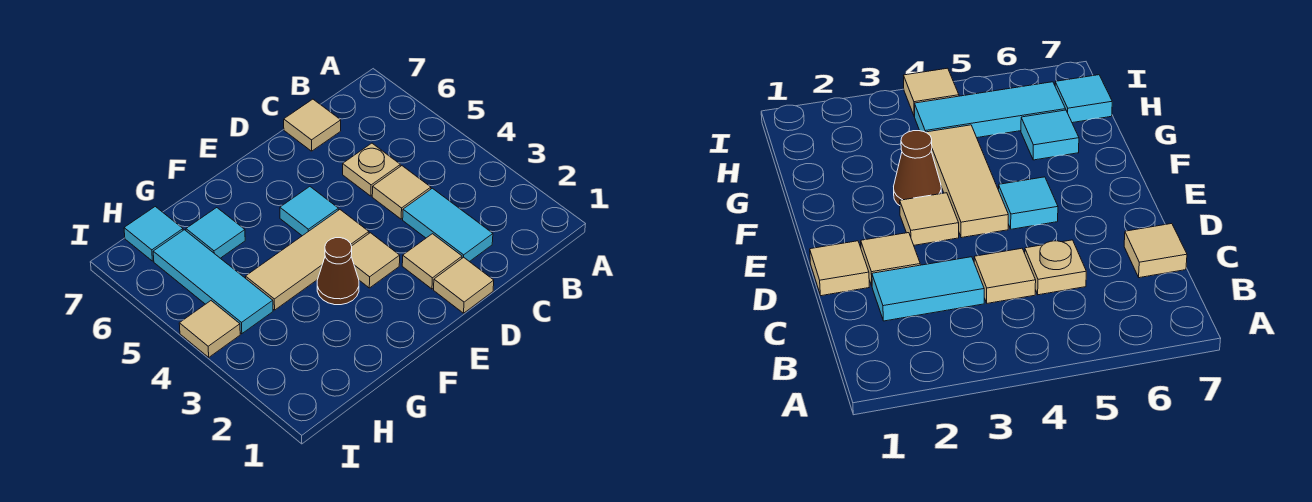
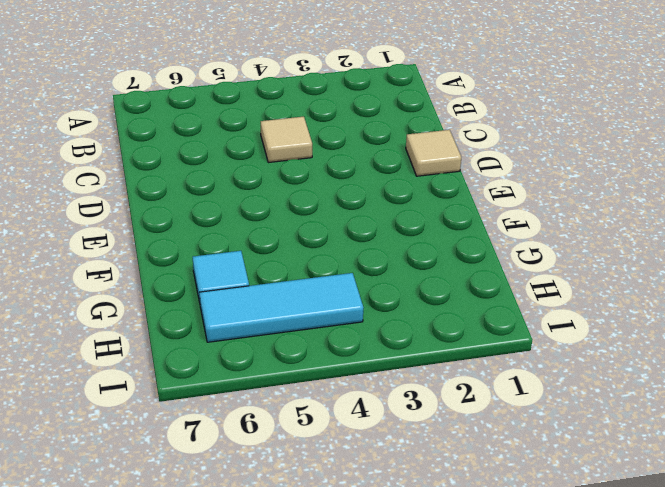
none -> cyan 1x2 tile [403,188,493,262]
none -> tan 1x1 plate [343,143,400,196]
none -> tan 1x1 tile [284,99,341,151]

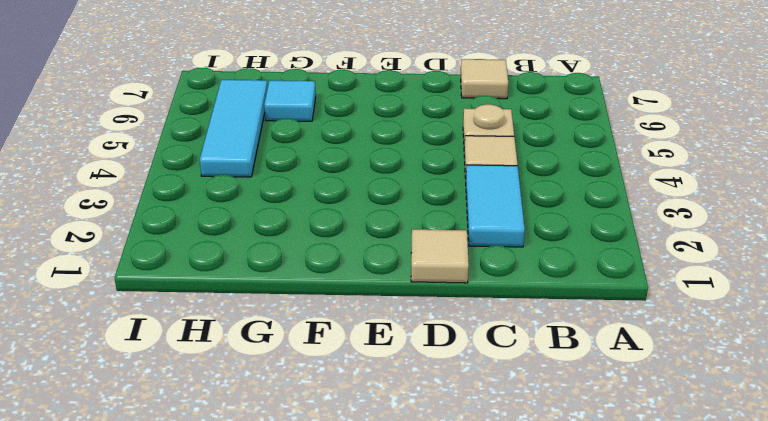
none -> tan 1x1 tile [402,234,462,289]
none -> tan 1x1 tile [351,233,400,288]
none -> tan 1x3 tile [246,210,369,310]

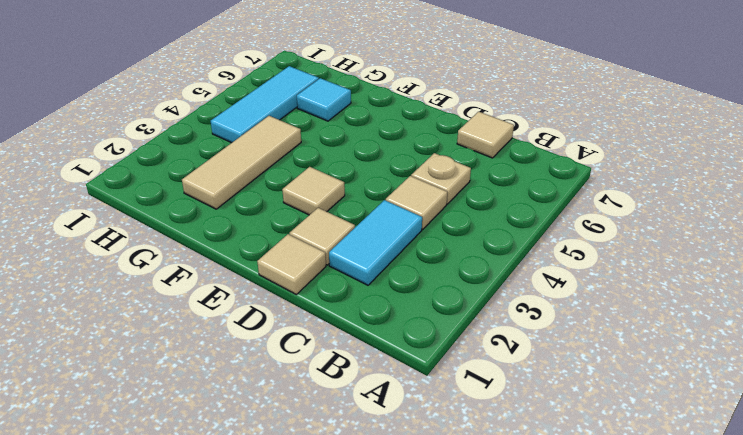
tan 1x3 tile [182,116,301,209] -> tan 1x3 tile turned to [246,210,369,310]
none -> cyan 1x1 tile [280,187,338,236]
none -> brown 1x1 cone [317,238,359,305]
none -> cyan 1x1 tile [124,207,183,261]

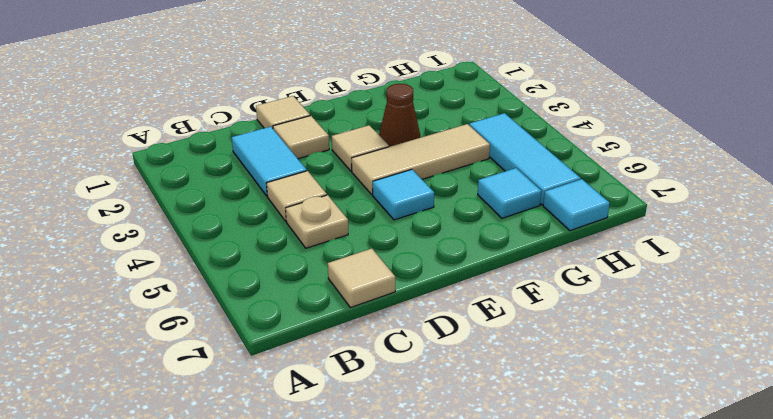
none -> tan 1x1 tile [179,301,240,357]

